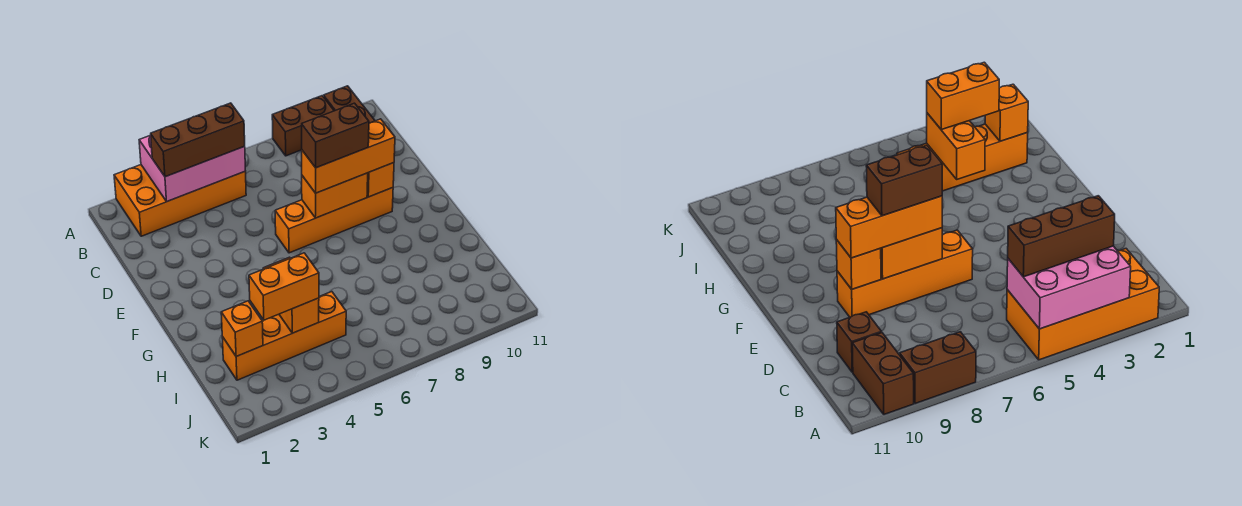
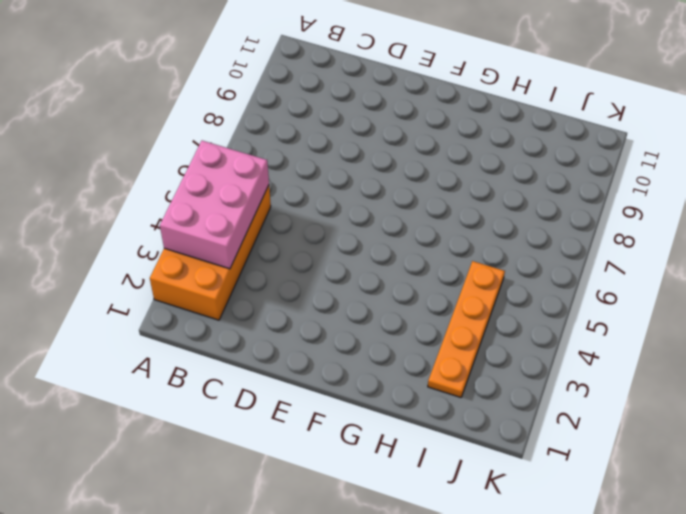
orange 1x4 plate [428,261,505,397] -> orange 1x4 brick [222,292,346,380]
none -> brown 1x2 brick [272,96,334,156]
none -> brown 1x2 brick [324,86,375,123]
none -> brown 1x1 brick [837,312,881,372]

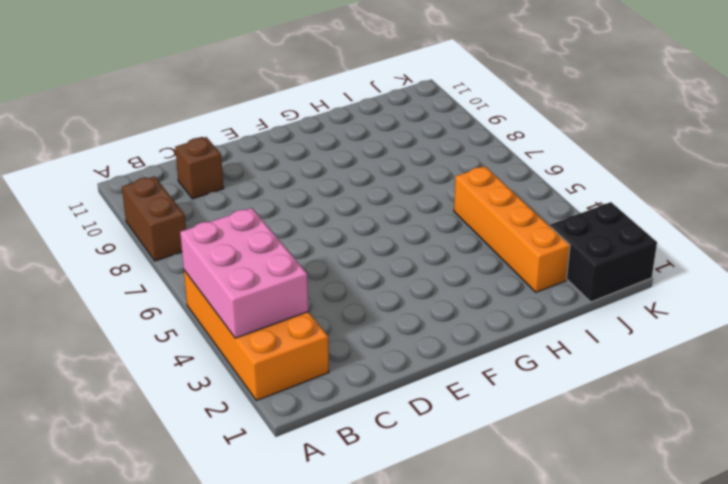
black 2x2 brick [550,202,657,302] -> none
none -> brown 1x2 brick [324,86,375,123]
none -> orange 1x4 brick [275,188,393,253]
none -> orange 1x2 brick [302,173,368,218]

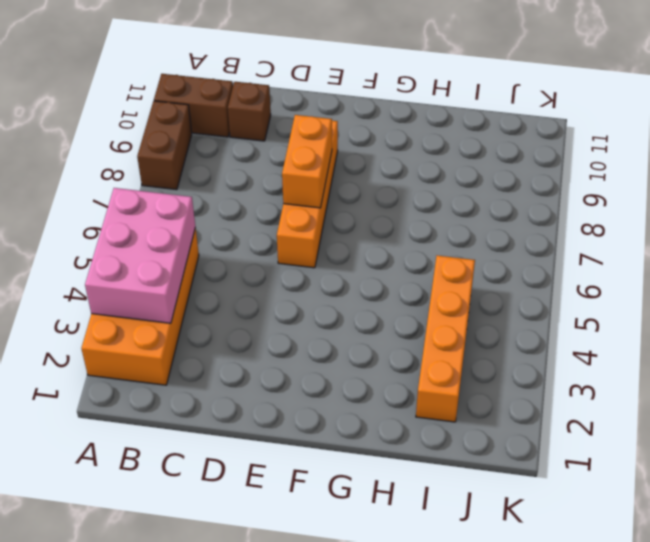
none -> orange 1x1 brick [367,163,394,197]
none -> orange 1x2 brick [263,257,319,333]
none -> orange 1x1 brick [221,301,263,357]

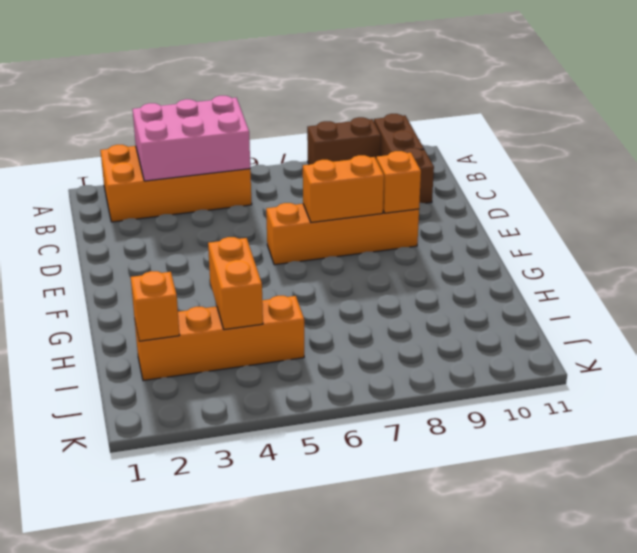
none -> brown 1x3 brick [151,103,245,177]
none -> orange 1x3 brick [302,119,395,193]
none -> orange 1x2 brick [249,253,319,320]

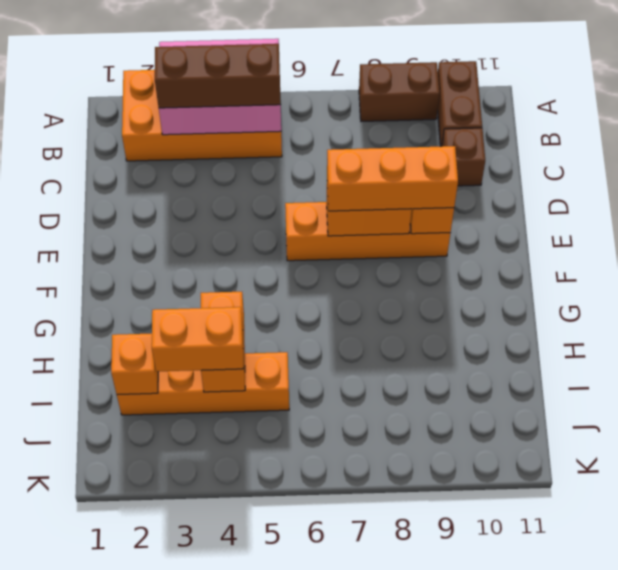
none -> brown 1x2 brick [302,103,369,168]

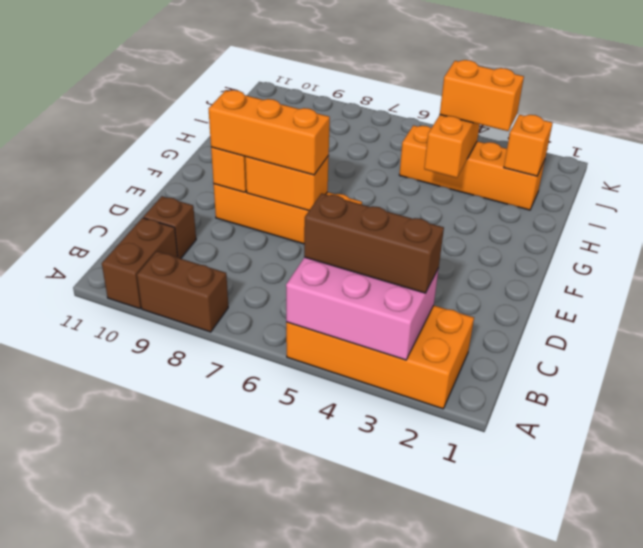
none -> brown 1x2 brick [302,103,369,168]

